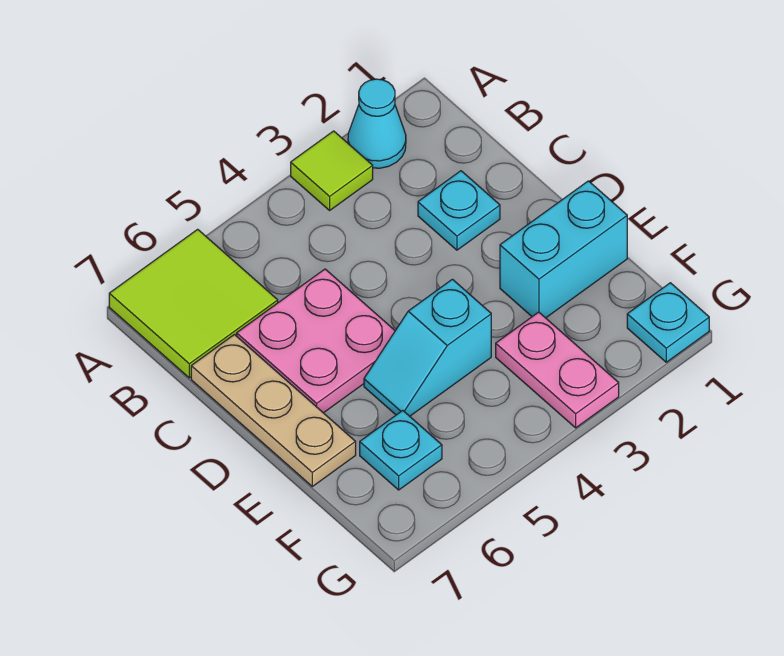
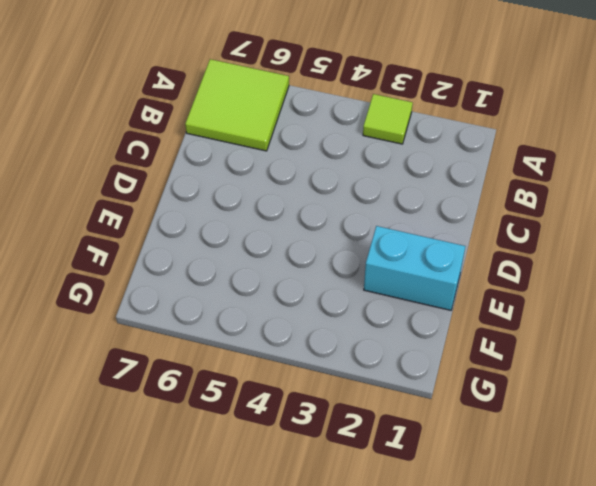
none -> cyan 1x1 cone [348,79,406,168]
none -> cyan 1x1 plate [418,171,500,250]

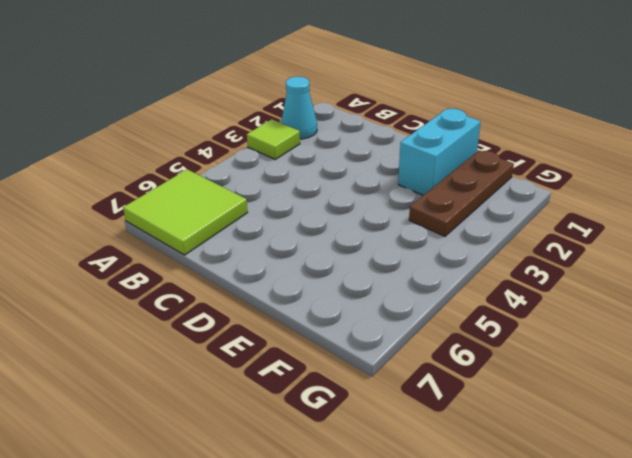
brown 1x3 plate [409,151,514,236] -> pink 1x2 plate [496,312,619,428]
none -> cyan 1x1 plate [418,171,500,250]
none -> pink 2x2 plate [237,269,395,413]

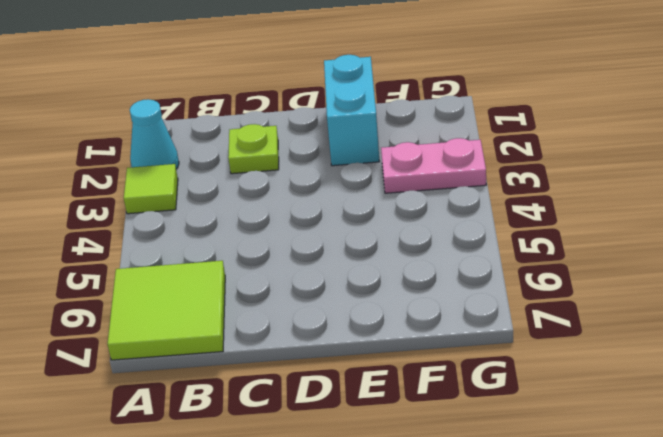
lime 1x1 plate [228,124,279,174] -> cyan 1x1 plate [418,171,500,250]
none -> pink 2x2 plate [237,269,395,413]
none -> tan 1x3 plate [191,335,356,486]

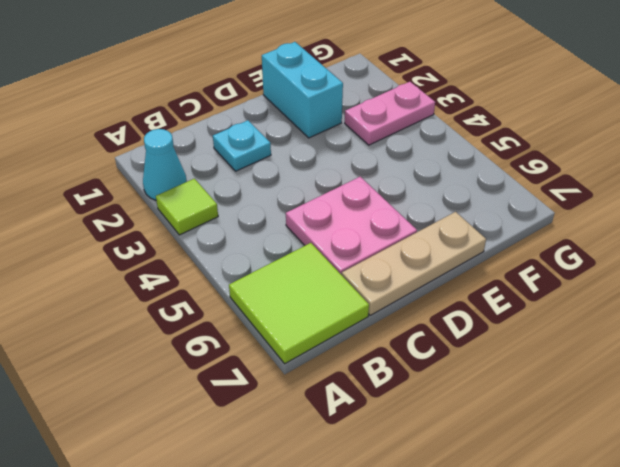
none -> cyan 1x2 slope [364,279,491,416]
none -> cyan 1x1 plate [360,411,442,490]

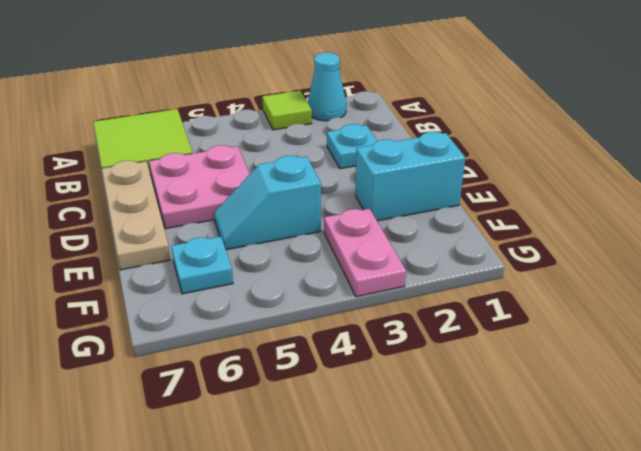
none -> cyan 1x1 plate [627,283,709,362]

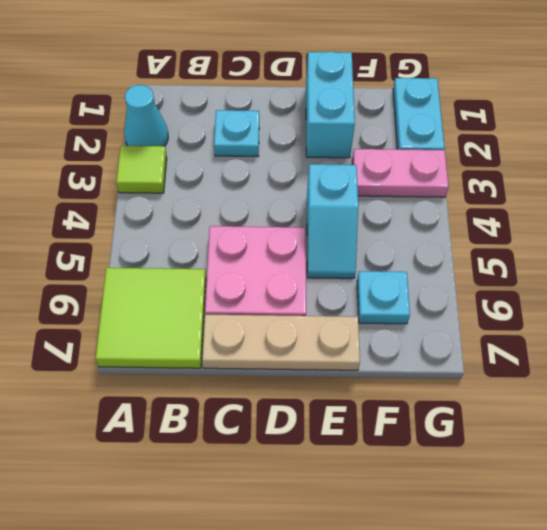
cyan 1x2 plate [393,78,445,150] -> cyan 1x1 plate [627,283,709,362]

